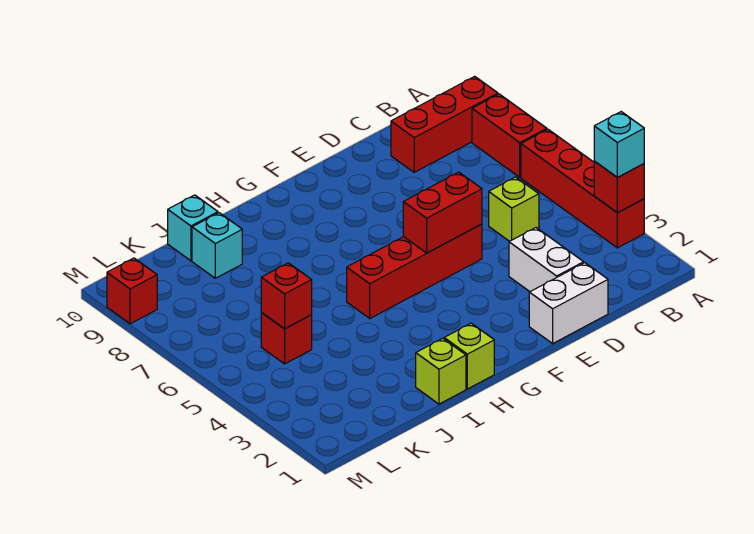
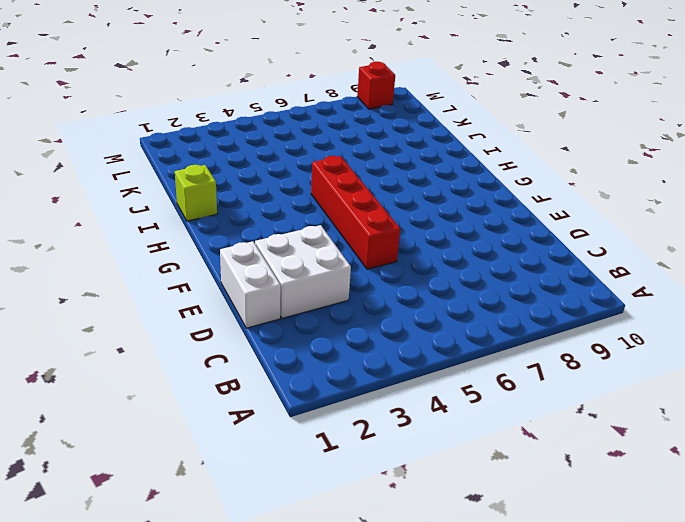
white 2x2 brick [255,225,351,318] -> white 1x2 brick [509,228,584,292]
none -> red 1x4 brick [521,129,644,248]
none -> red 1x2 brick [472,94,547,177]
none -> red 1x3 brick [391,76,498,172]

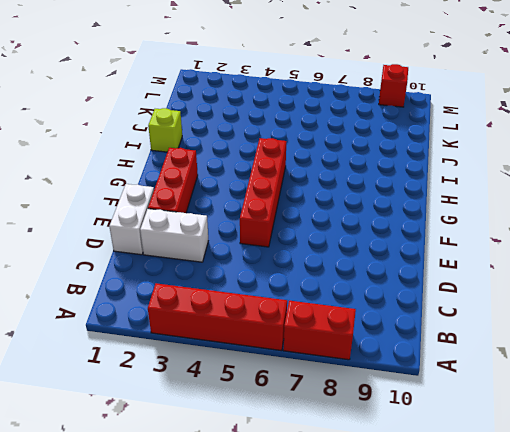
red 1x3 brick [148,148,198,213] -> red 1x3 brick moved to [391,76,498,172]
none -> lime 1x1 brick [489,177,539,241]
none -> lime 1x1 brick [444,323,494,389]
none -> cyan 1x1 brick [192,213,242,278]

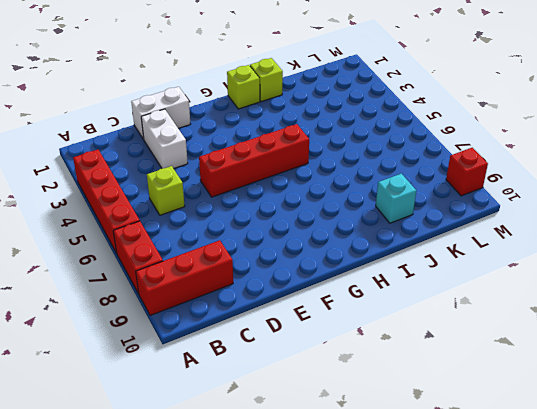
none -> cyan 1x1 brick [168,195,218,261]
none -> red 1x1 brick [261,313,312,364]
none -> red 1x1 brick [594,161,644,213]

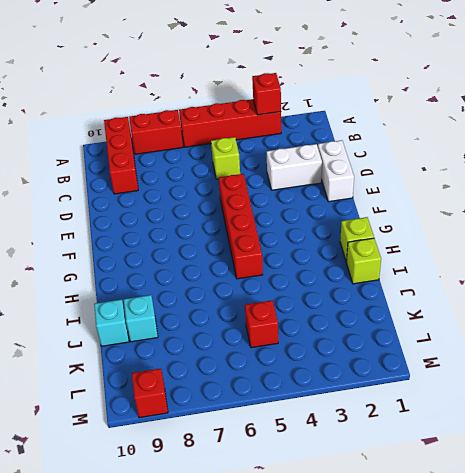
none -> red 1x2 brick [403,172,482,253]
none -> red 1x1 brick [261,263,312,329]
none -> cyan 1x1 brick [594,112,644,177]

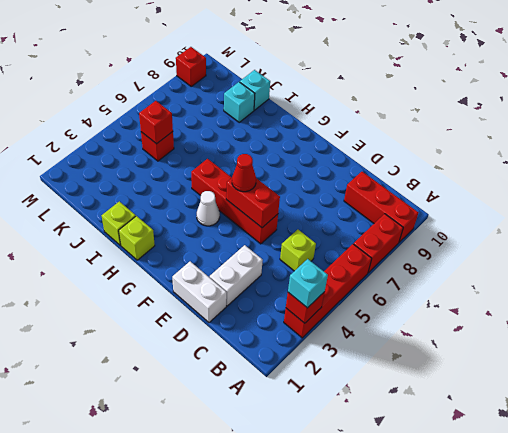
red 1x1 cone [232,154,256,192] -> none
white 1x1 cone [197,191,220,226] -> none

